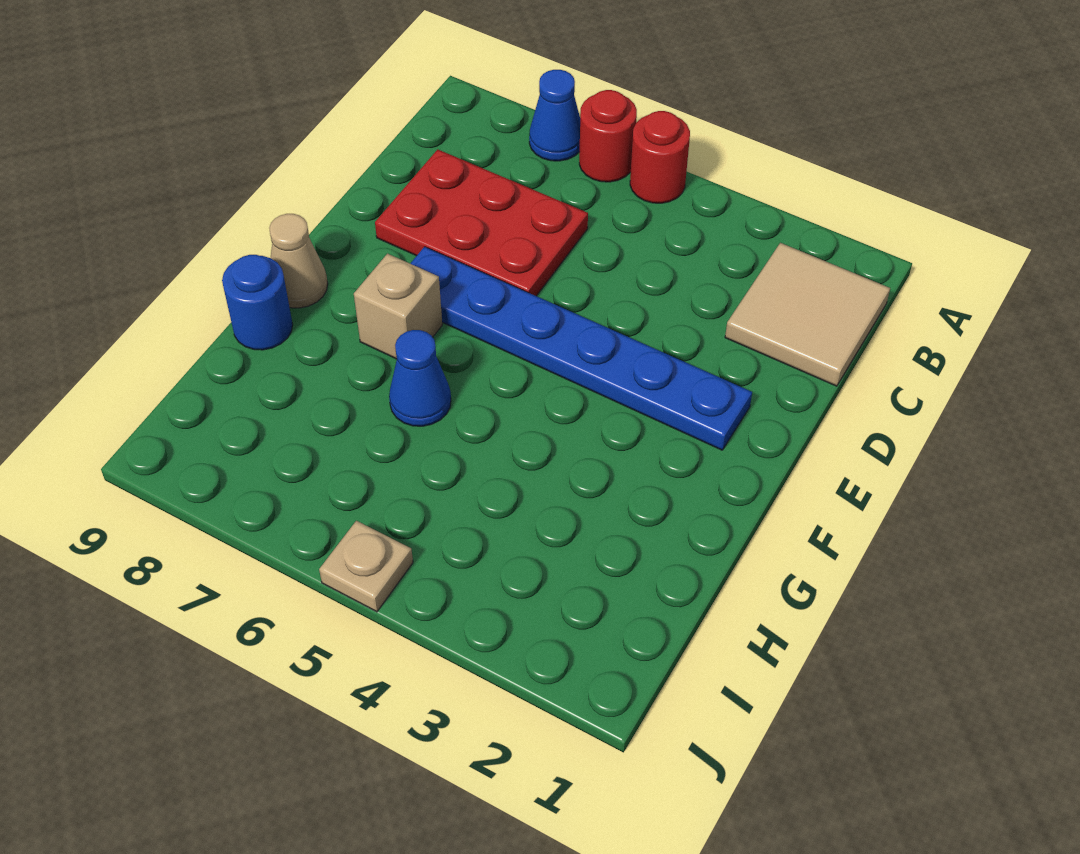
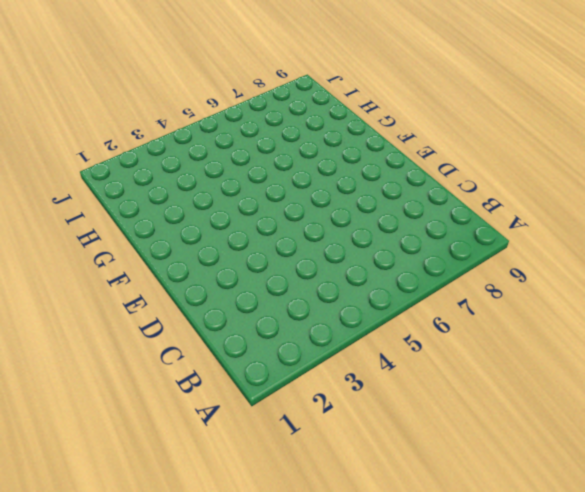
none -> red 1x1 round brick [630,111,690,203]
none -> red 1x1 round brick [579,90,637,182]

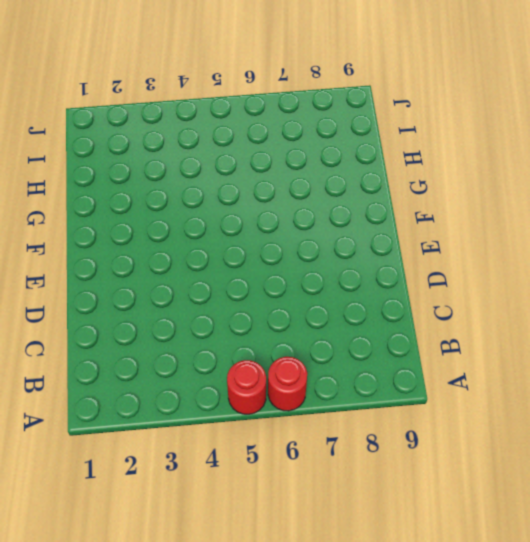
none -> blue 1x1 cone [529,70,580,161]
none -> tan 2x2 tile [725,243,890,386]

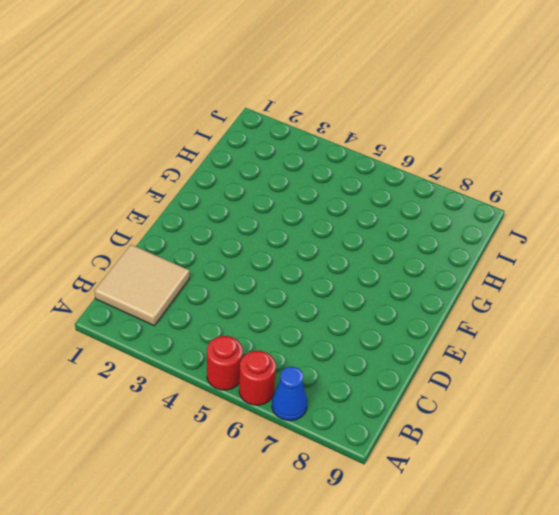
none -> red 2x3 plate [375,149,588,296]
none -> blue 1x6 plate [410,247,752,450]

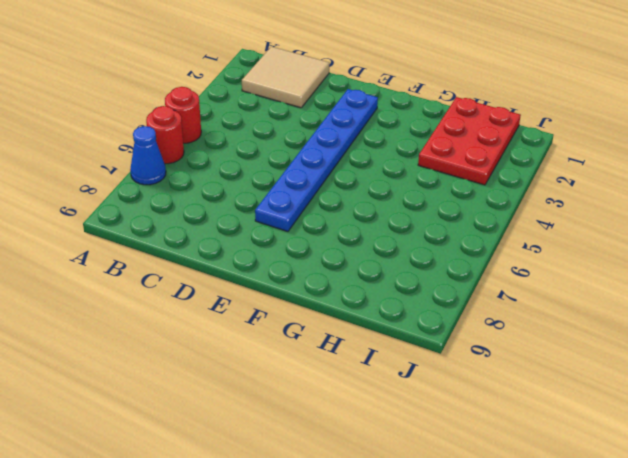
red 2x3 plate [418,97,521,185] -> red 2x3 plate moved to [375,149,588,296]
none -> tan 1x1 brick [354,254,442,359]
none -> tan 1x1 cone [269,214,328,308]

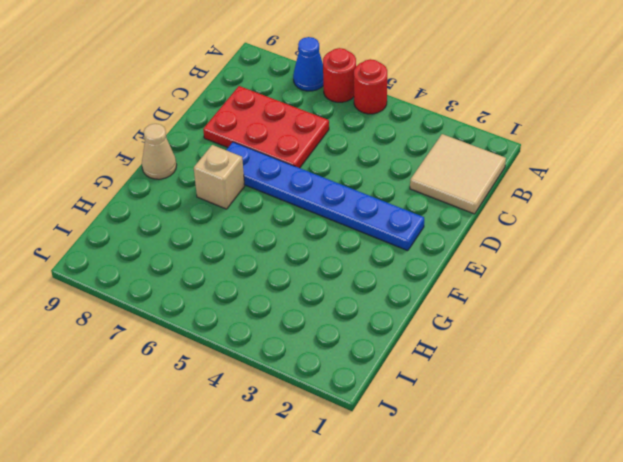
none -> blue 1x1 cone [389,330,451,426]
none -> blue 1x1 round brick [222,255,293,350]

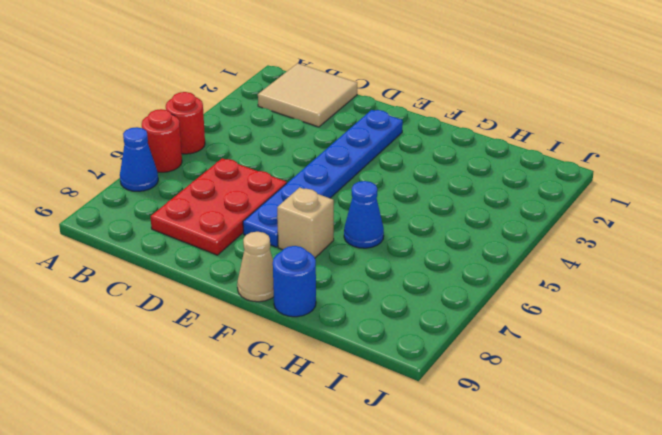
none -> tan 1x1 plate [319,521,413,612]

